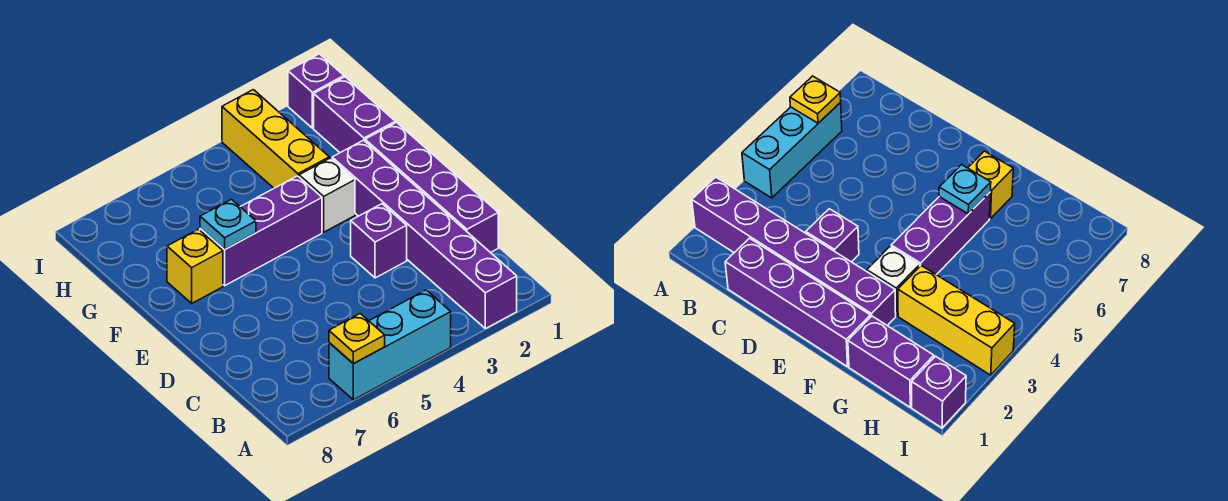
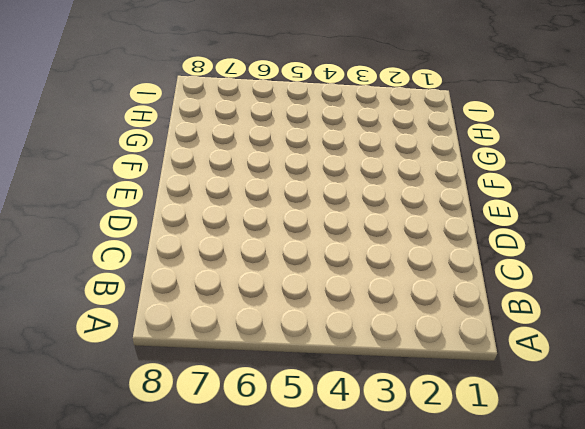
none -> purple 1x6 brick [332,140,517,329]
none -> cyan 1x3 brick [329,290,451,400]
none -> purple 1x4 brick [365,122,498,253]

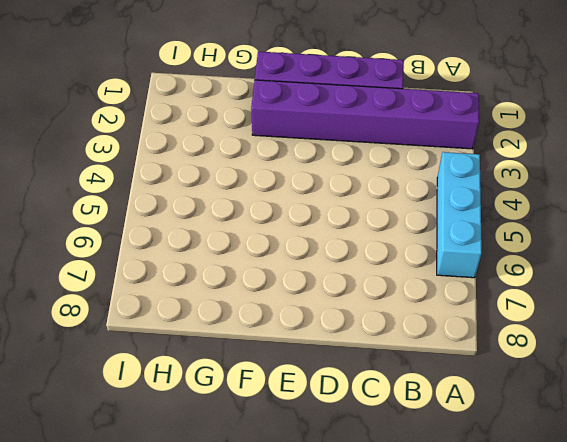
none -> purple 1x1 brick [351,204,407,278]
none -> white 1x1 brick [299,158,355,232]
none -> purple 1x3 brick [200,176,322,285]

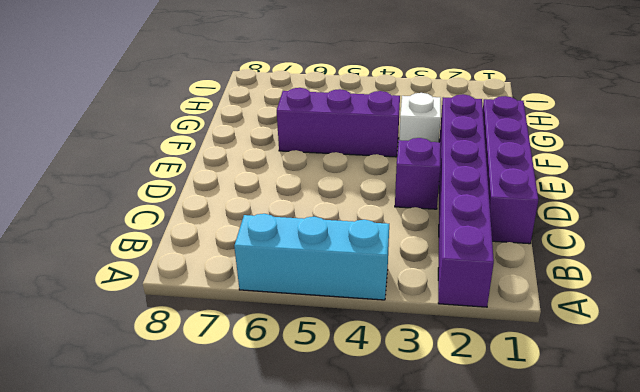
none -> yellow 1x1 brick [167,229,223,303]
none -> purple 1x2 brick [314,77,395,153]
none -> yellow 1x3 brick [222,90,329,188]

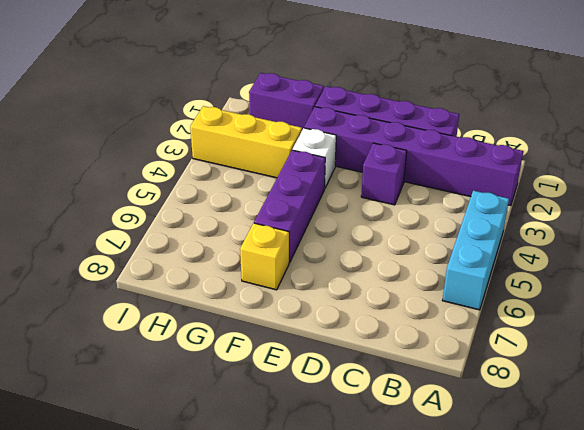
none -> purple 1x1 brick [288,54,344,128]
none -> yellow 1x1 plate [329,314,385,363]
none -> cyan 1x1 plate [200,199,256,249]

